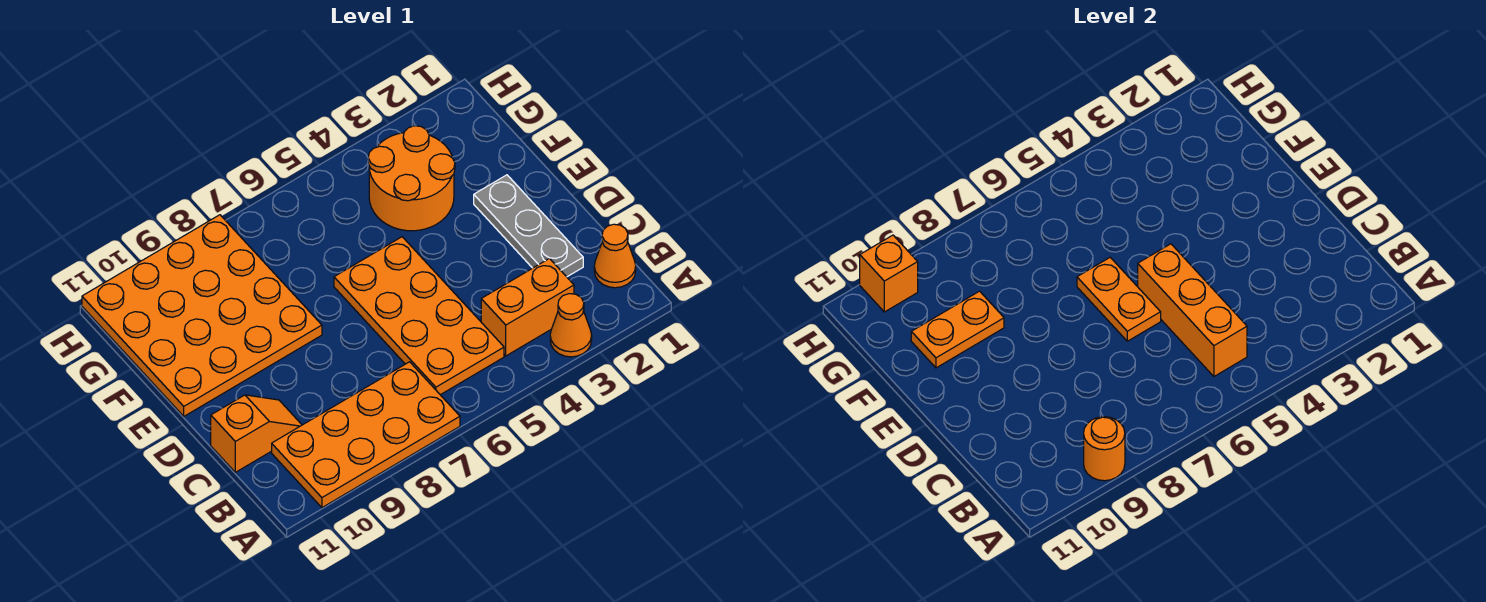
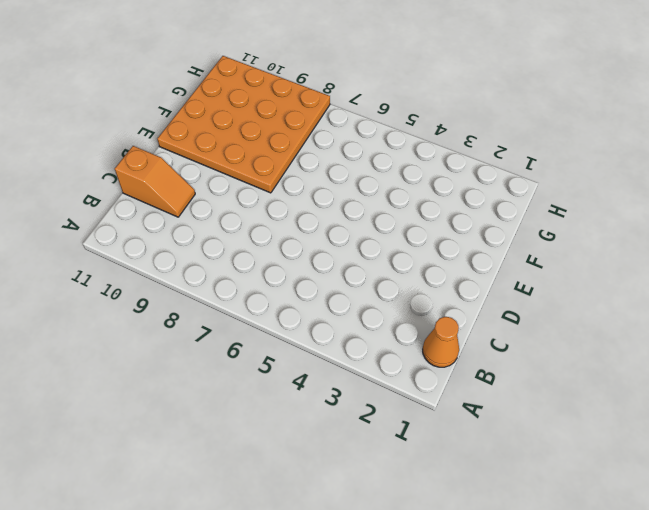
none -> orange 1x1 cone [550,294,592,357]
none -> orange 2x4 plate [272,362,460,508]
none -> orange 1x2 brick [481,259,574,356]

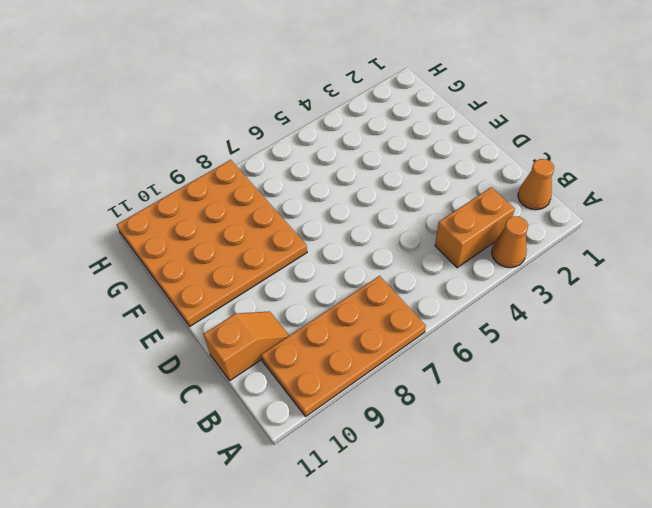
none -> orange 2x4 plate [334,237,504,395]
none -> grey 1x3 plate [474,175,583,277]
none -> orange 2x2 round brick [368,126,455,231]

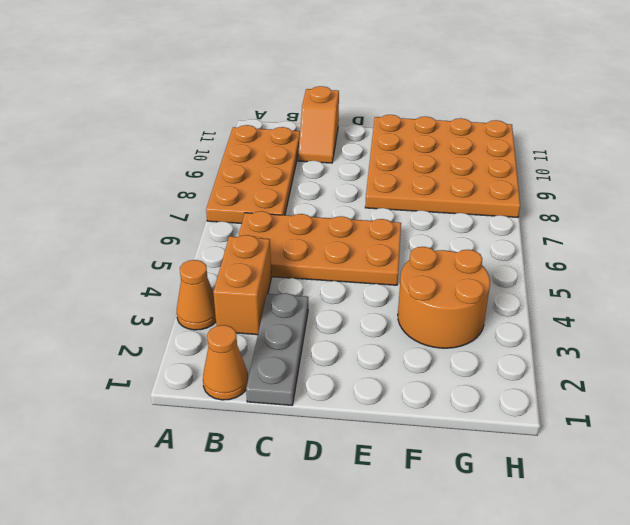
grey 1x3 plate [246,293,308,405] -> grey 1x3 plate turned to [474,175,583,277]
none -> orange 1x1 round brick [1084,417,1125,481]
none -> orange 1x3 brick [1138,244,1247,376]
none -> orange 1x2 plate [1077,257,1161,341]

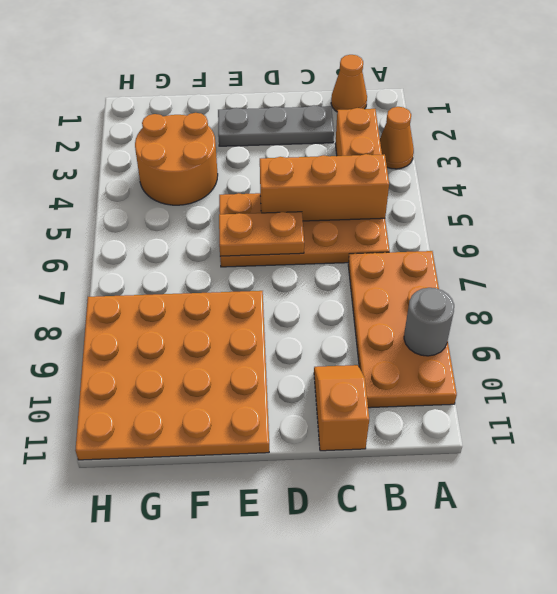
grey 1x1 round brick [404,288,454,356] -> orange 1x1 round brick [1084,417,1125,481]
none -> orange 1x2 plate [911,291,1004,368]
none -> orange 1x1 brick [860,235,918,312]

